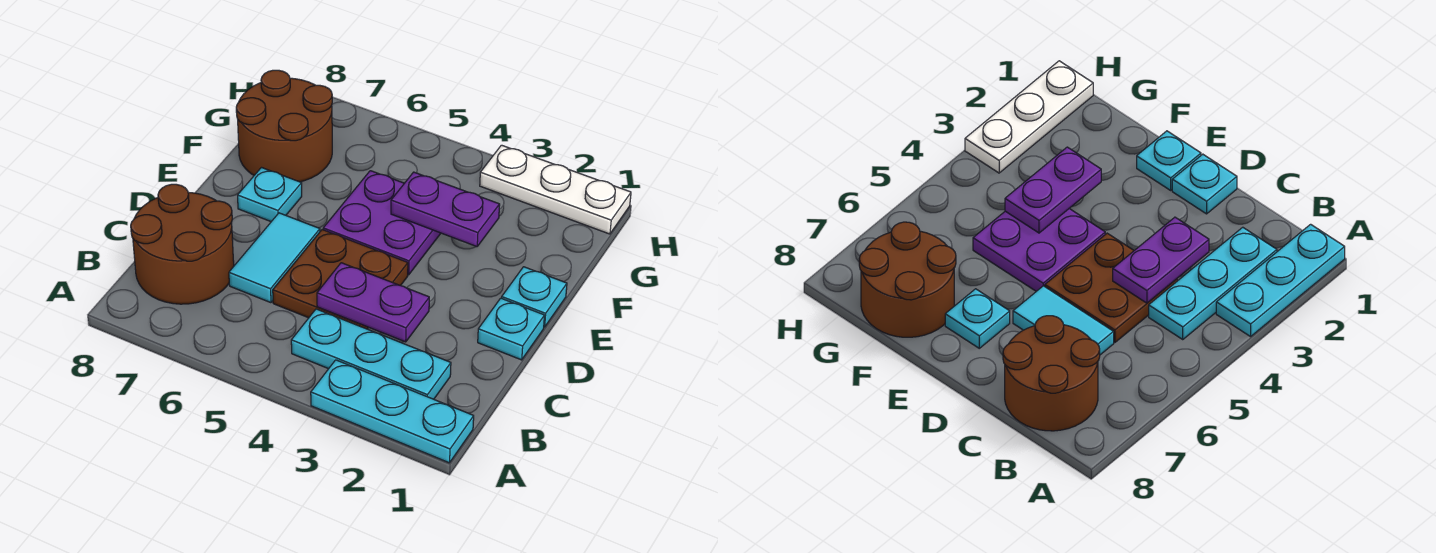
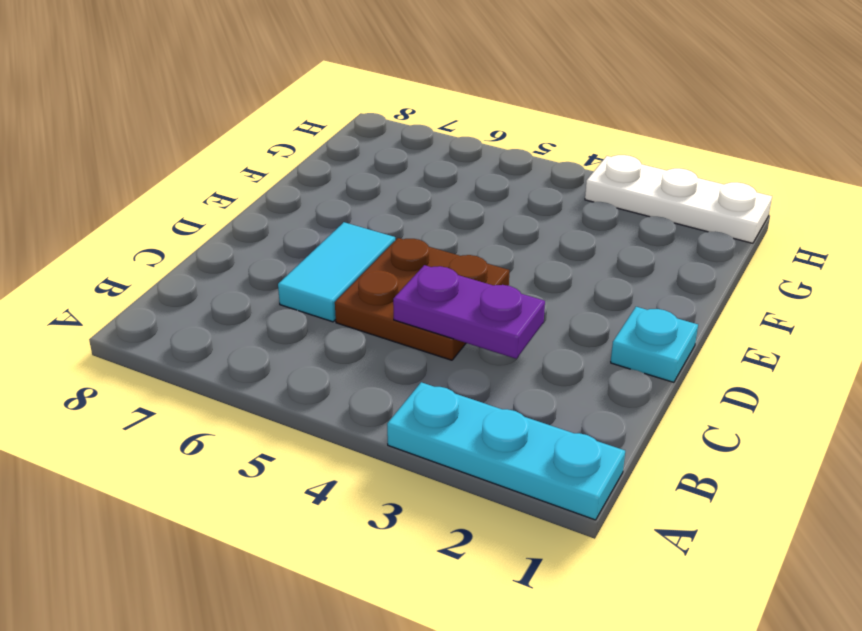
none -> cyan 1x3 plate [291,309,451,399]
none -> brown 2x2 round brick [131,184,234,304]
none -> cyan 1x1 plate [502,267,567,327]

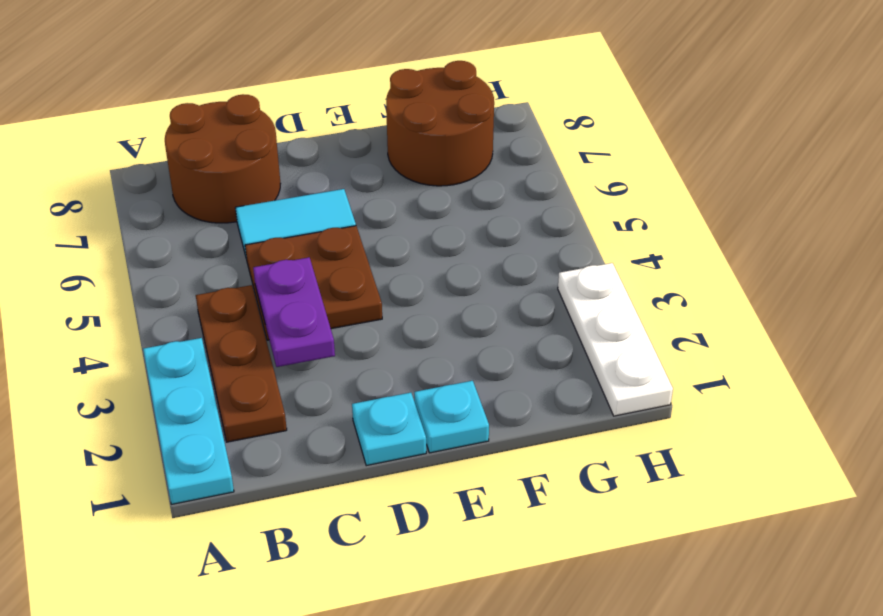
brown 1x3 plate [196,285,287,442] -> cyan 1x3 plate [291,309,451,399]
none -> purple 2x2 plate [323,171,441,275]
none -> cyan 1x1 plate [238,168,302,222]
none -> purple 1x2 plate [391,172,500,247]

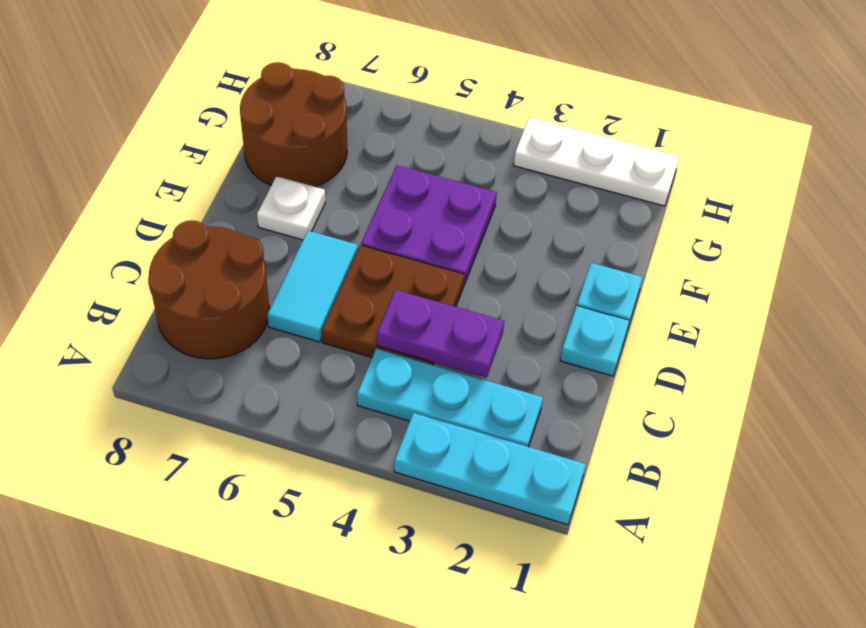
white 1x1 plate [257,176,325,240] -> cyan 1x1 plate [238,168,302,222]
none -> purple 1x2 plate [391,172,500,247]

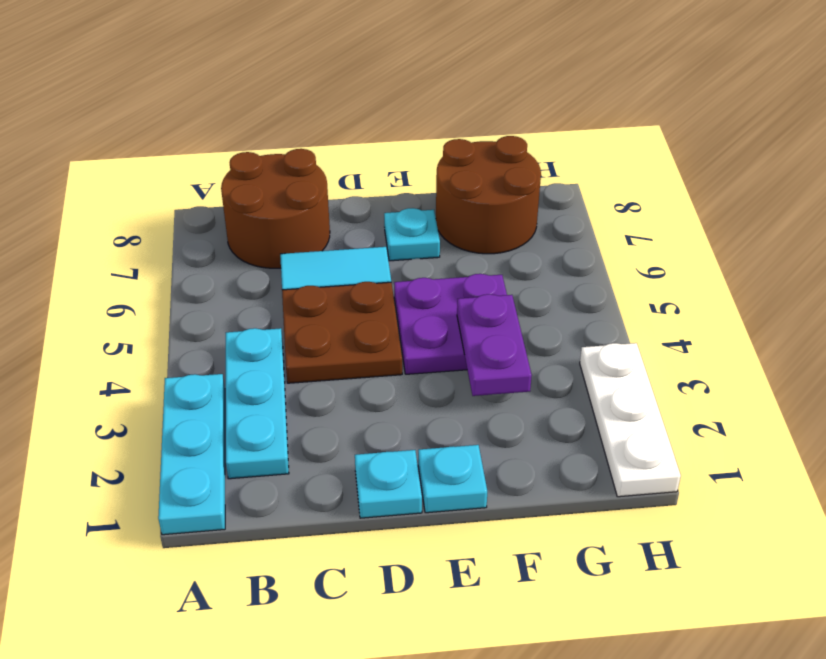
none -> purple 1x2 plate [317,263,429,342]

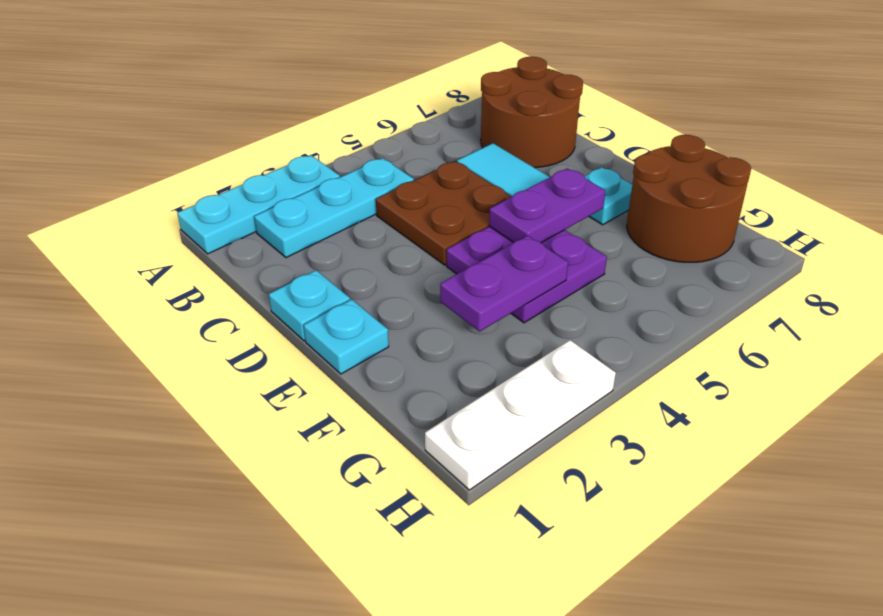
purple 1x2 plate [489,168,605,243] -> purple 1x2 plate moved to [317,263,429,342]

